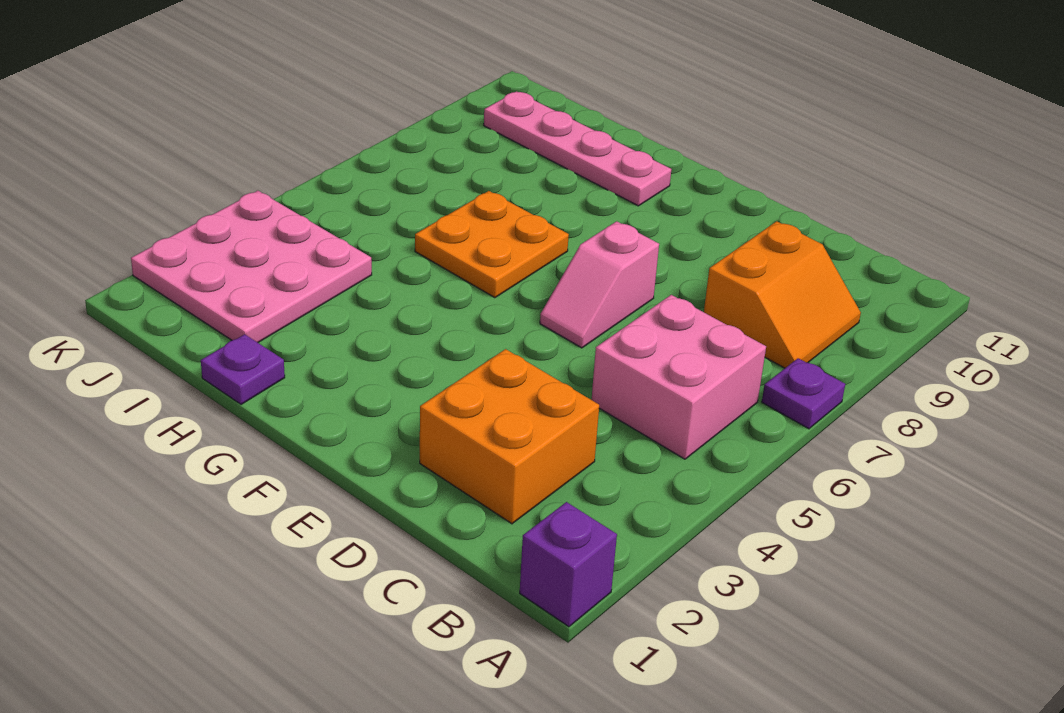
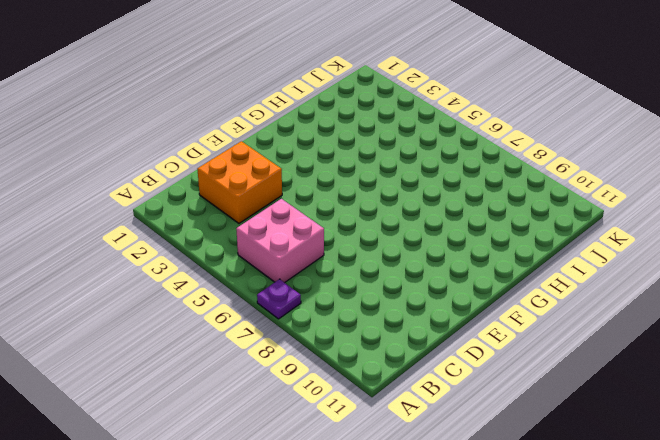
none -> purple 1x1 brick [520,502,617,627]
none -> orange 2x2 slope [704,221,861,368]

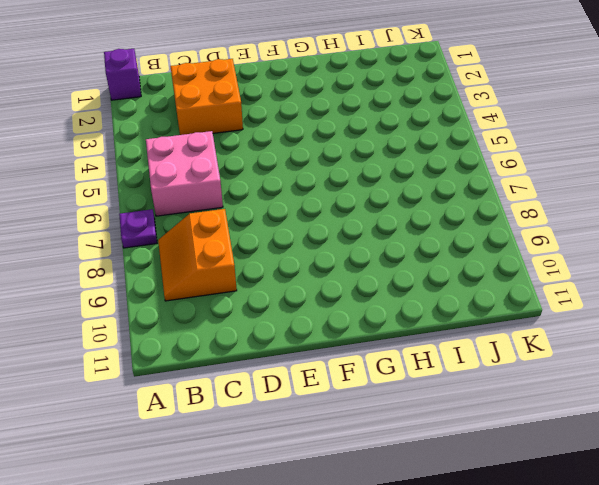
none -> pink 1x2 slope [540,221,659,348]
none -> orange 2x2 plate [415,191,569,298]

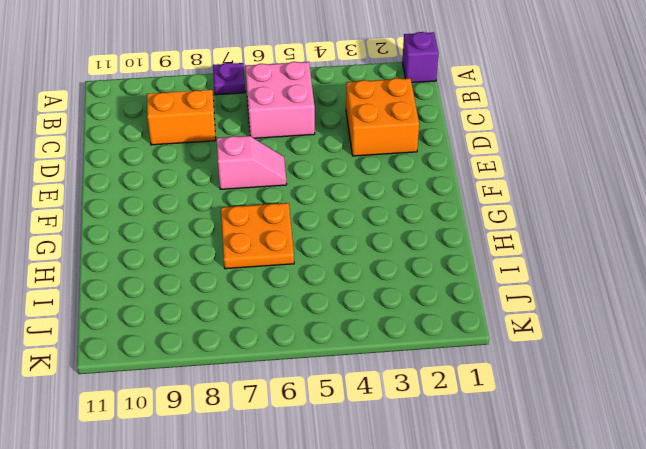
none -> pink 1x4 plate [484,91,671,206]
none -> purple 1x1 plate [201,334,285,404]

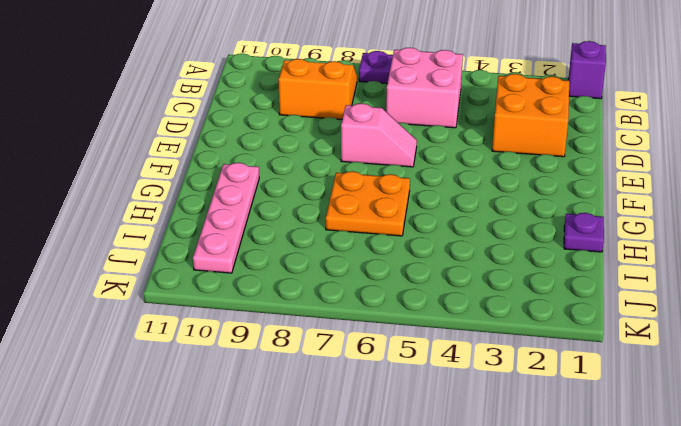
none -> pink 3x3 plate [131,191,372,343]

